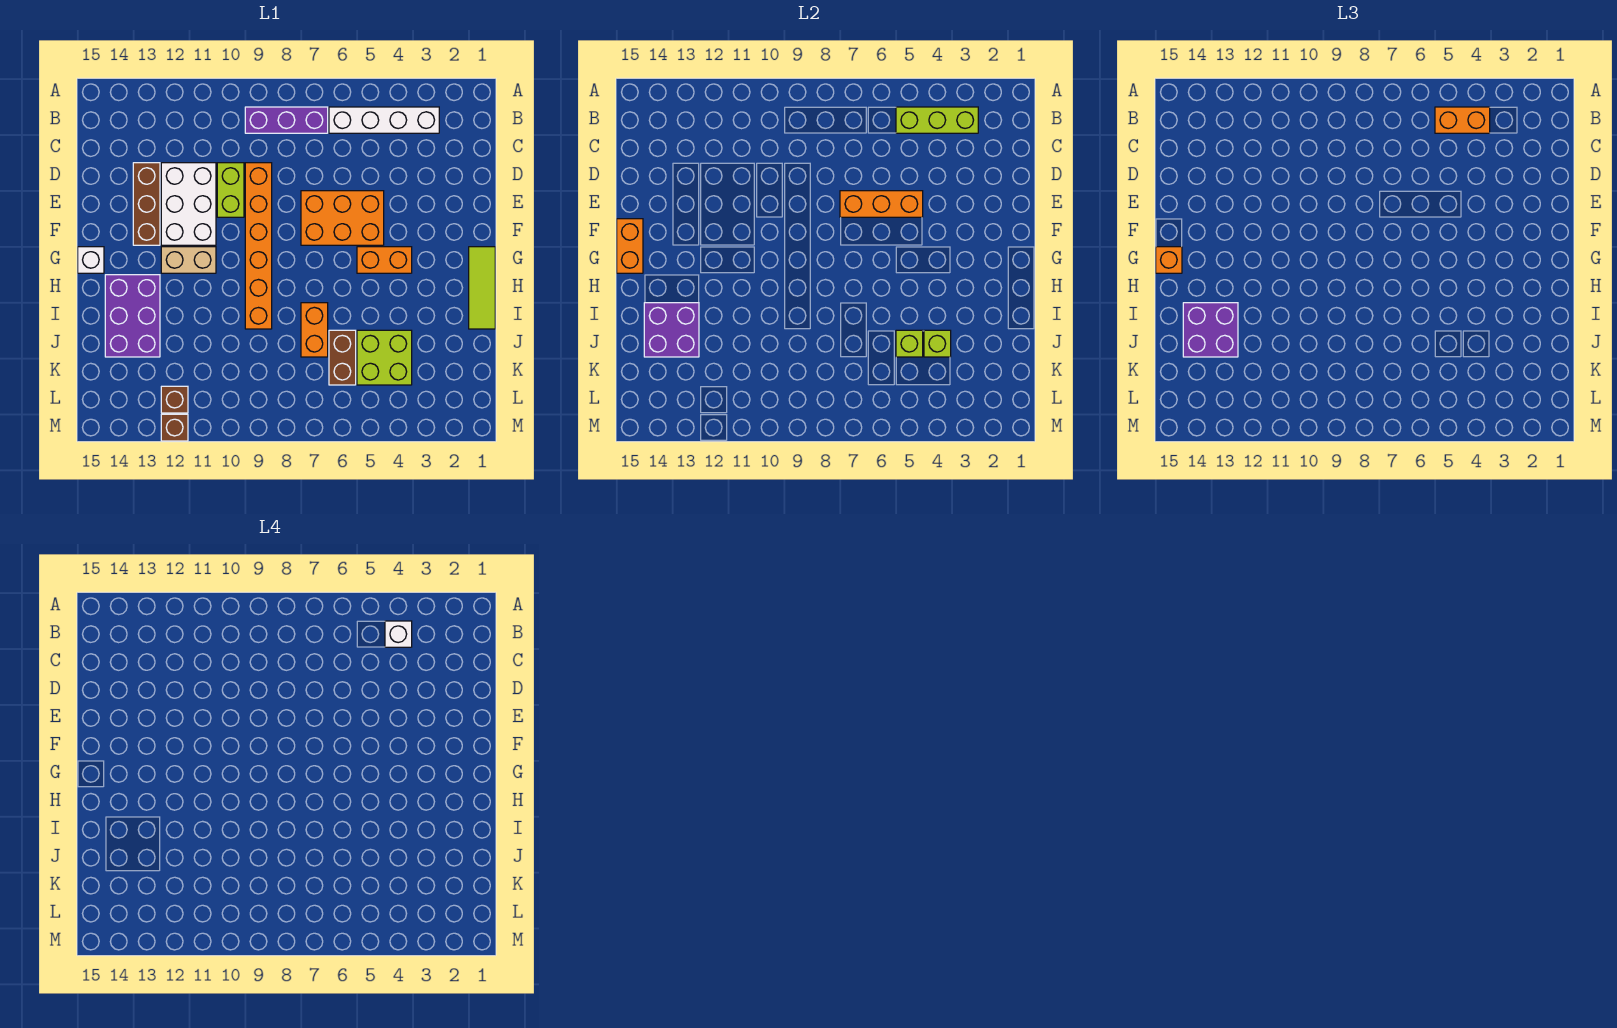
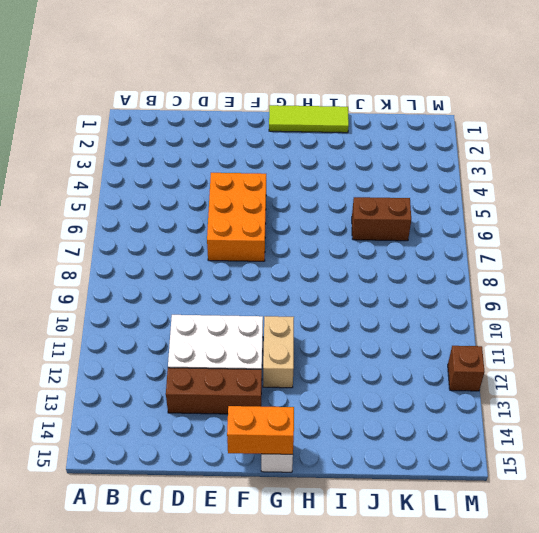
none -> white 1x4 brick [329,107,439,133]
none -> purple 1x3 brick [245,107,328,133]
none -> orange 1x6 brick [245,163,272,329]

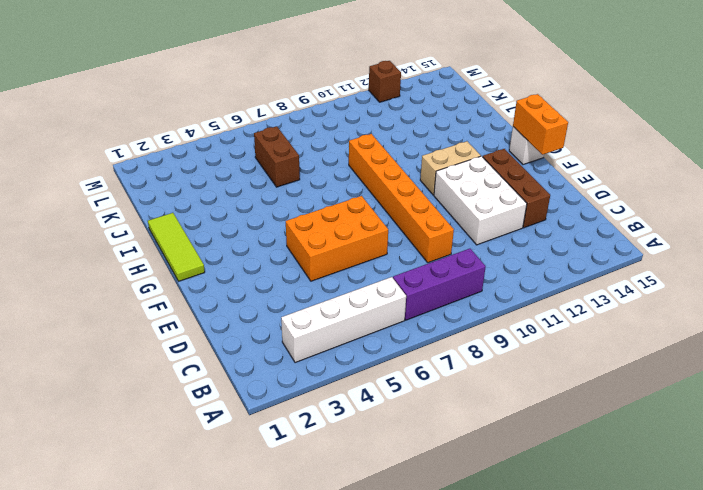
none -> lime 1x2 brick [217,163,244,217]
none -> orange 1x2 brick [357,247,412,273]
none -> purple 2x3 brick [105,275,160,357]

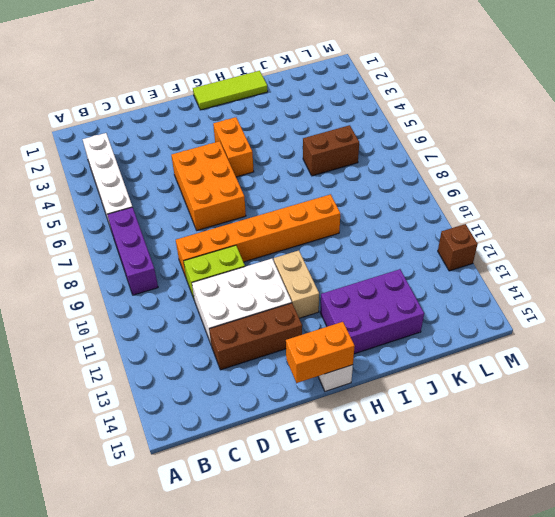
none -> orange 1x2 brick [301,303,328,357]
none -> lime 2x2 brick [357,330,412,385]
none -> brown 1x1 brick [161,386,188,413]

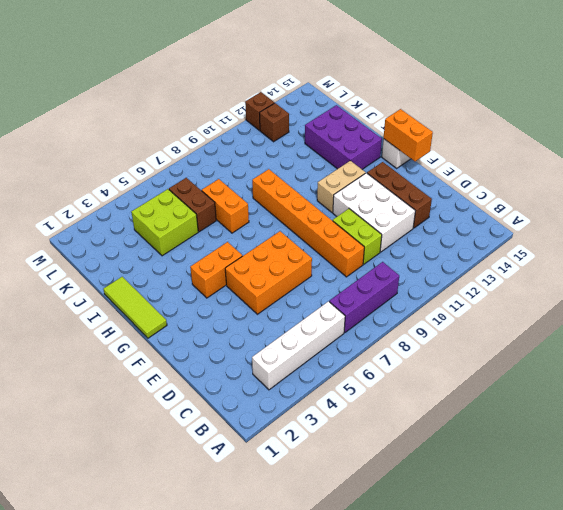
none -> lime 1x3 brick [896,107,978,133]
none -> orange 1x3 brick [840,191,923,217]
none -> purple 2x2 brick [644,303,699,357]

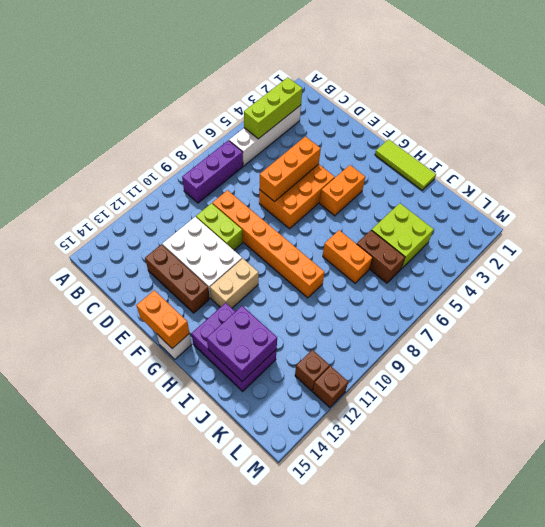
none -> lime 1x1 brick [924,330,951,357]
none -> lime 1x1 brick [896,330,923,357]
none -> orange 1x2 brick [1435,107,1490,133]

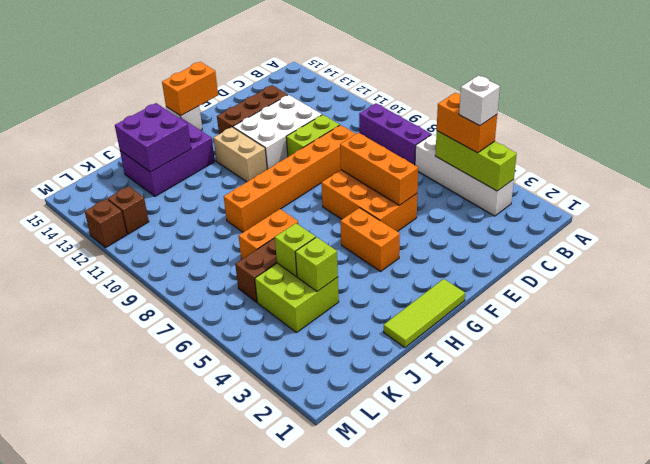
none -> orange 1x1 brick [1156,247,1182,273]
none -> purple 2x2 brick [1183,303,1238,357]

